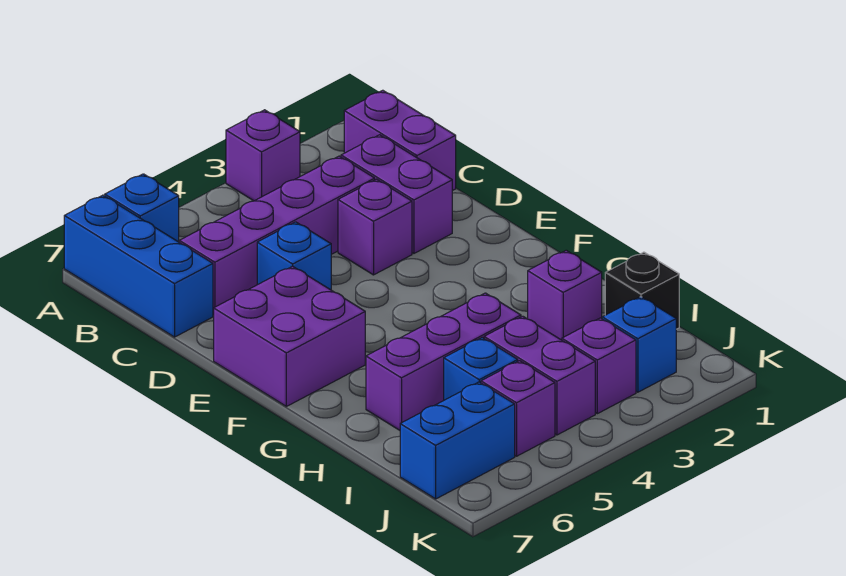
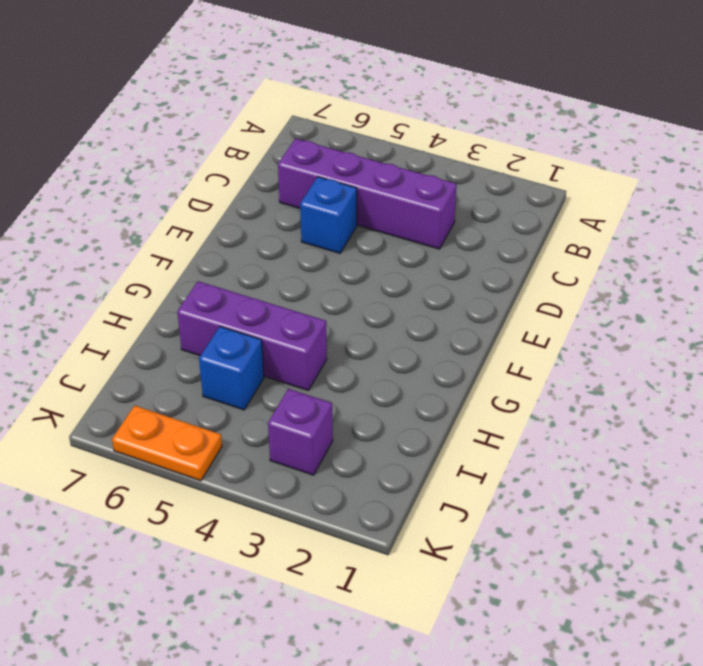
orange 1x2 plate [112,405,222,481] -> none
none -> purple 1x1 brick [226,110,300,201]
none -> blue 1x1 brick [105,174,179,242]
none -> blue 1x3 brick [64,195,213,337]

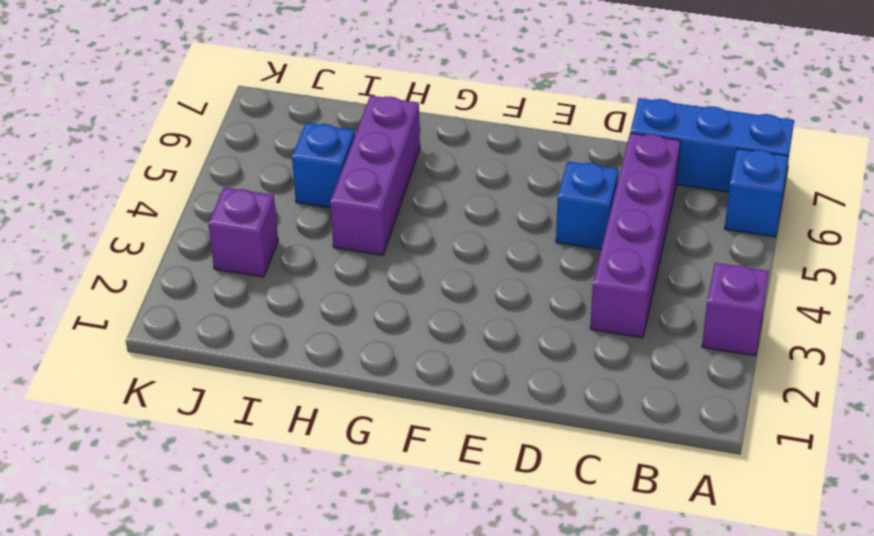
none -> purple 1x2 brick [344,90,456,191]
none -> purple 1x2 brick [341,135,452,253]
none -> purple 1x1 brick [338,179,412,275]

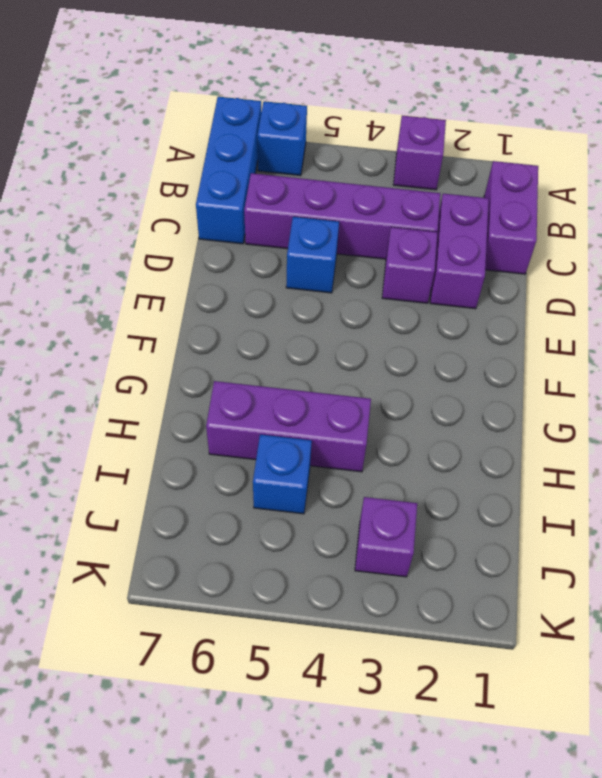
none -> purple 2x2 brick [214,266,365,406]
none -> purple 1x1 brick [528,250,602,340]
none -> black 1x1 brick [605,252,679,329]

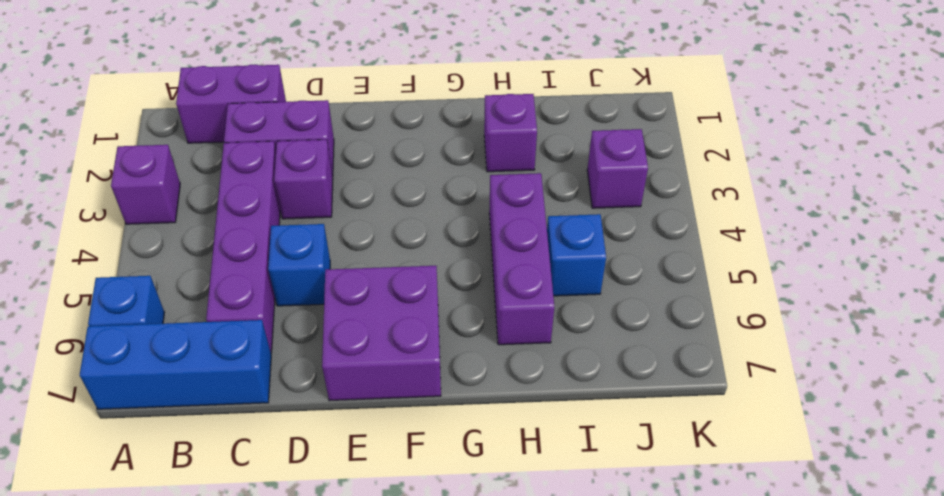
none -> black 1x1 brick [605,252,679,329]
none -> purple 1x2 brick [484,316,595,435]
none -> blue 1x1 brick [602,297,676,392]

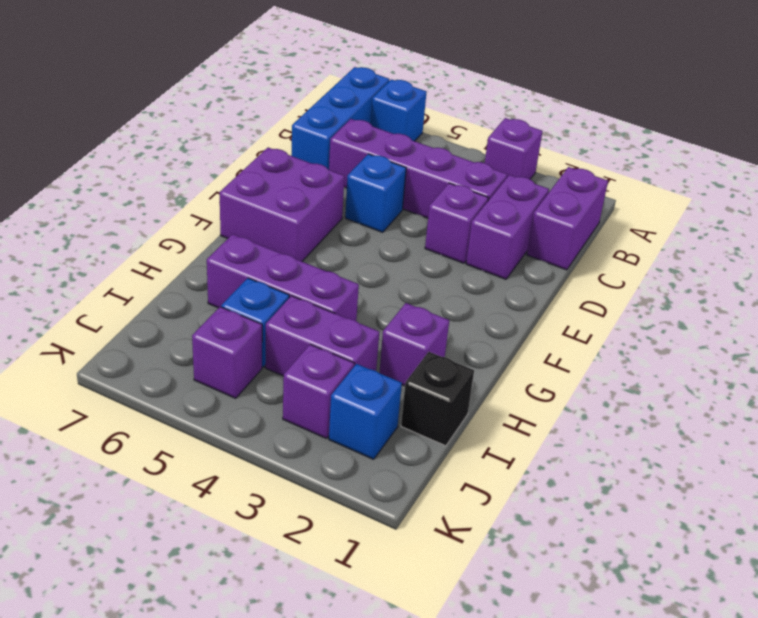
purple 1x2 brick [265,296,379,376] -> purple 1x2 brick turned to [484,316,595,435]
none -> blue 1x2 brick [400,382,515,499]

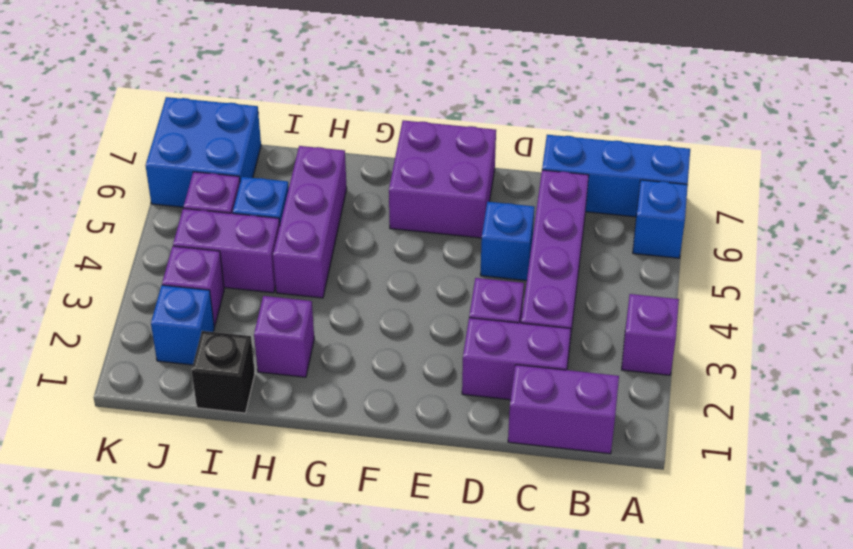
blue 2x2 brick [146,97,261,207] -> blue 1x2 brick [400,382,515,499]

